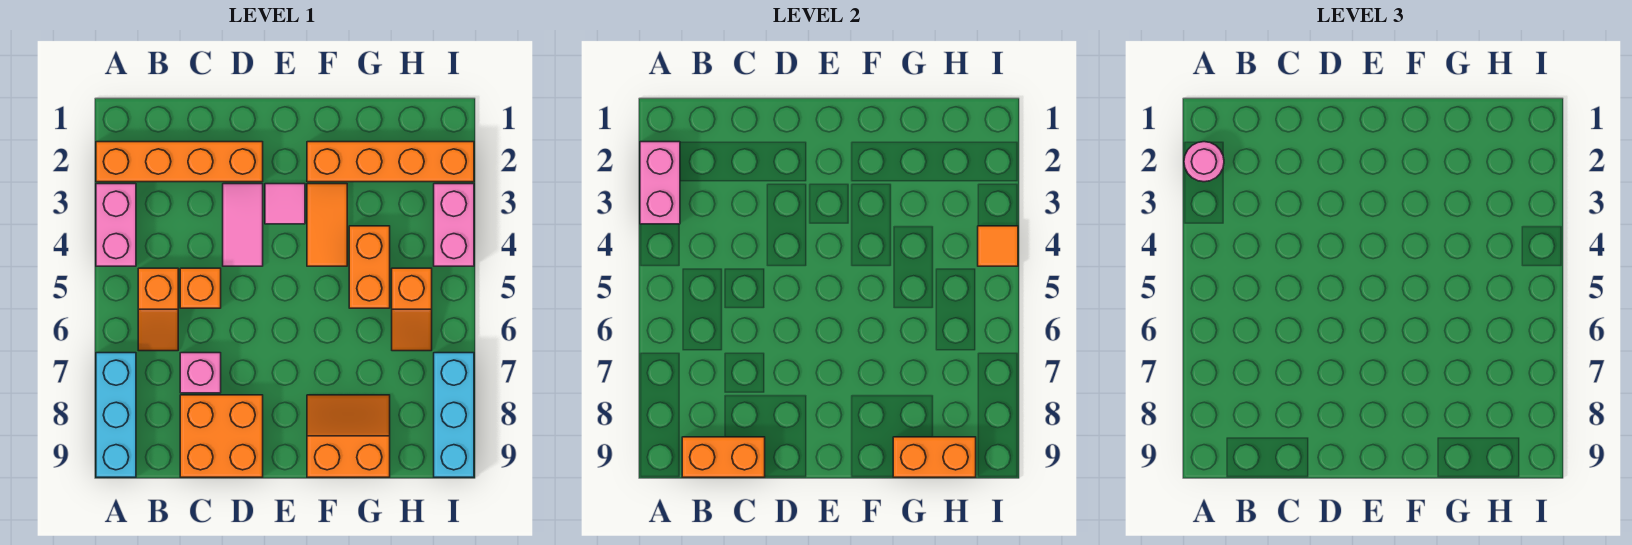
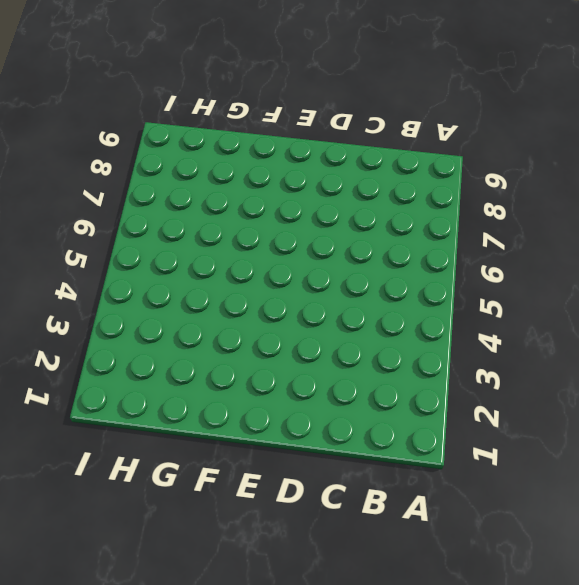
none -> orange 1x4 brick [96,142,263,182]
none -> pink 1x2 brick [96,184,136,266]
none -> cyan 1x3 brick [96,353,136,477]

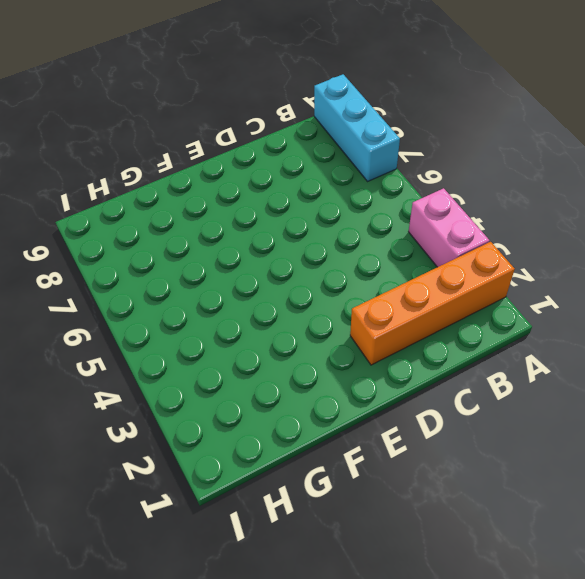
none -> orange 1x2 slope [138,268,178,351]
none -> orange 1x1 brick [180,268,221,308]
none -> pink 1x1 brick [180,353,221,393]

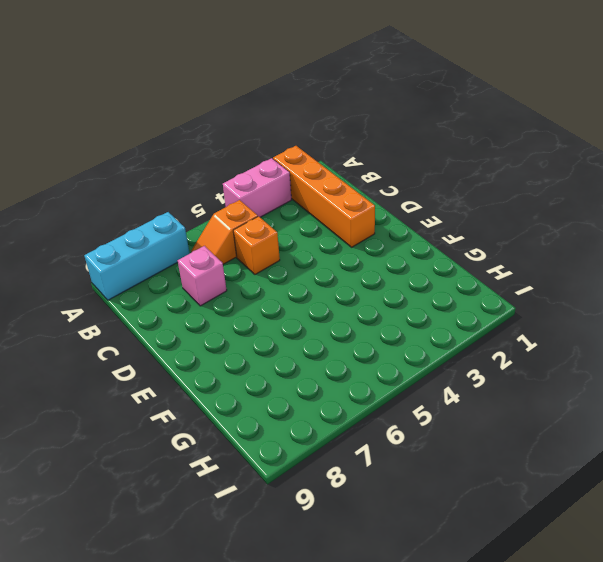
none -> orange 2x2 brick [180,395,263,477]
none -> pink 1x2 tile [223,184,263,266]
none -> pink 1x1 tile [265,184,305,224]

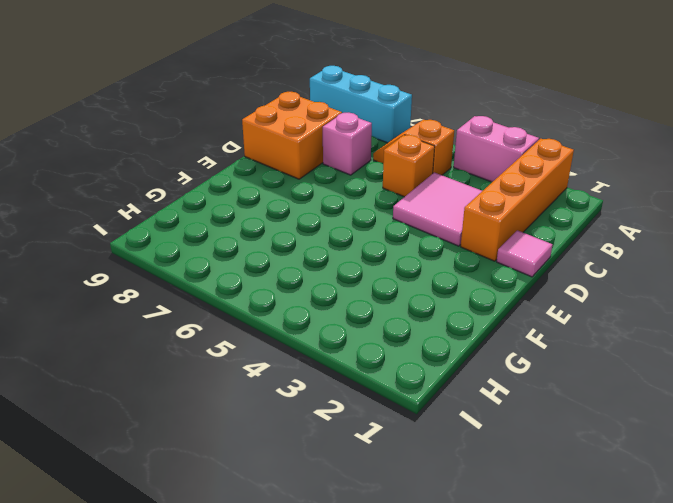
pink 2x2 tile [393,172,482,246] -> pink 1x2 tile [223,184,263,266]
pink 1x1 tile [497,230,553,277] -> pink 1x1 tile moved to [265,184,305,224]
none -> orange 1x4 brick [307,142,474,182]
none -> orange 1x2 tile [307,184,347,266]
none -> orange 2x2 slope [307,395,390,477]

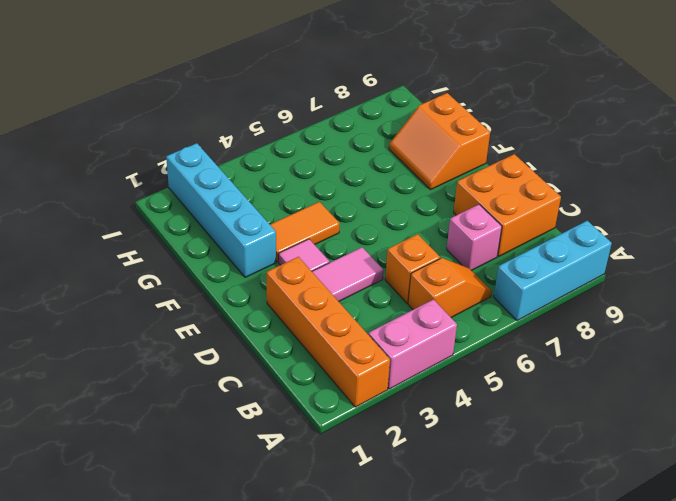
cyan 1x4 brick [166,143,276,277] -> orange 1x4 brick [307,142,474,182]
none -> orange 1x2 brick [349,226,390,308]
none -> orange 1x2 slope [392,268,432,351]
none -> pink 1x2 brick [434,184,474,266]

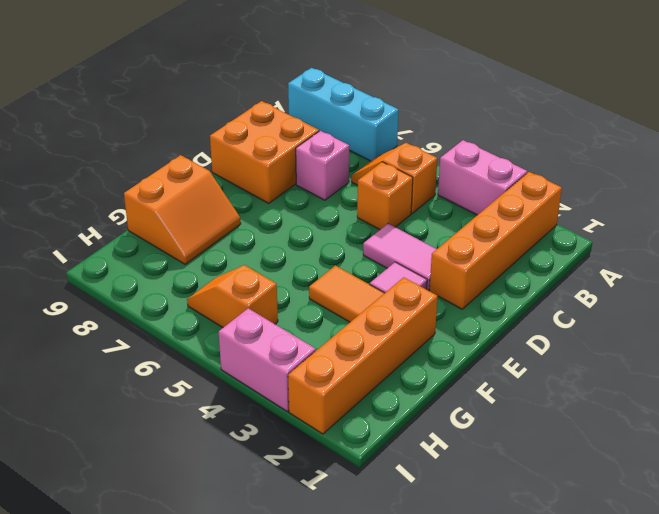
none -> orange 1x2 brick [349,226,390,308]
none -> cyan 1x3 brick [434,353,474,477]
none -> pink 1x2 brick [640,142,680,224]

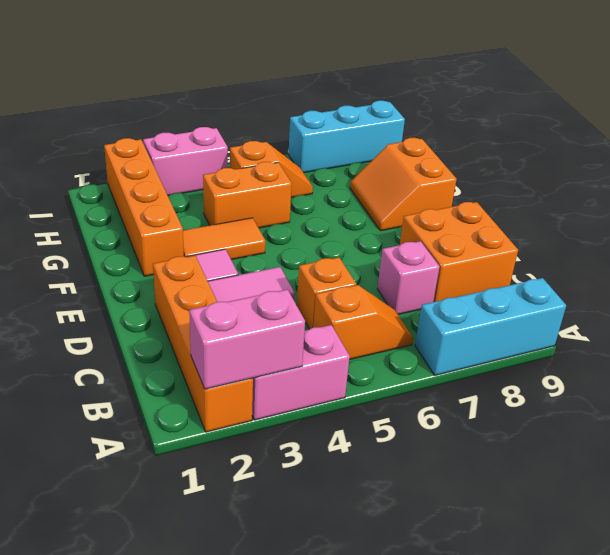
none -> orange 1x2 brick [682,437,765,477]
none -> orange 1x2 brick [893,437,976,477]
none -> orange 1x1 tile [978,226,1018,266]

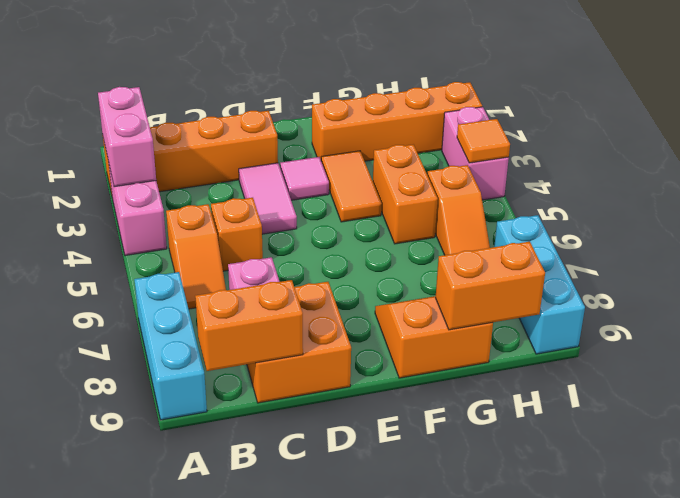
none -> pink 1x1 round brick [1184,142,1224,182]

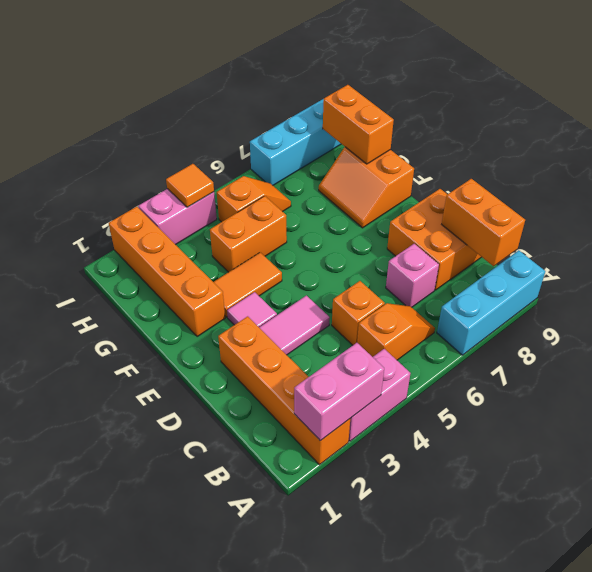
none -> pink 1x1 round brick [1184,142,1224,182]

